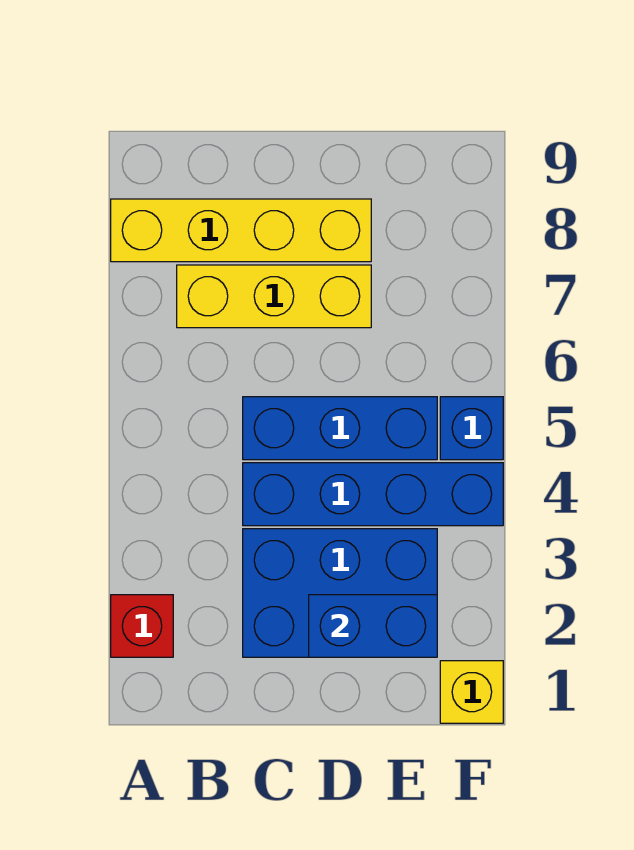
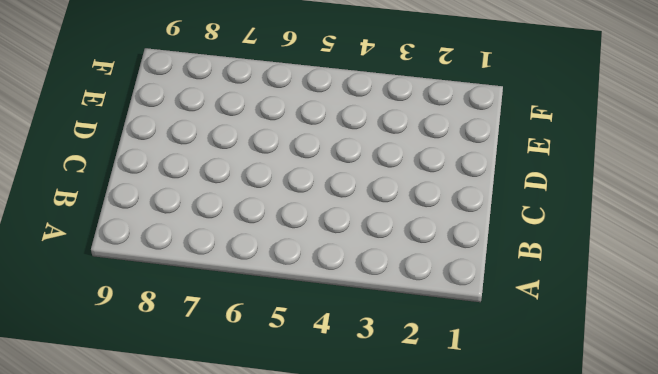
none -> red 1x1 brick [111,595,173,657]
none -> yellow 1x4 brick [111,199,371,262]

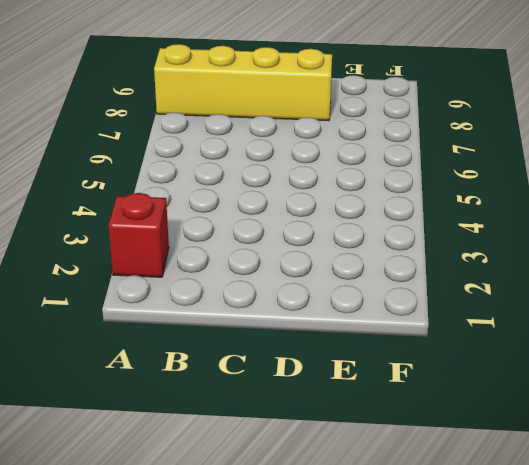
none -> yellow 1x3 brick [177,265,371,328]
none -> blue 2x3 brick [243,529,437,657]

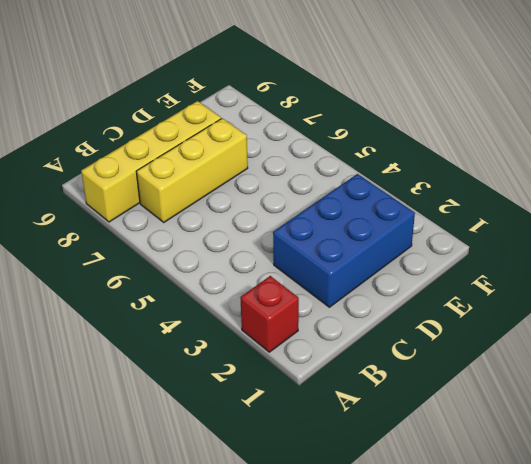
none -> blue 1x4 brick [243,463,503,526]
none -> blue 1x3 brick [243,397,437,460]

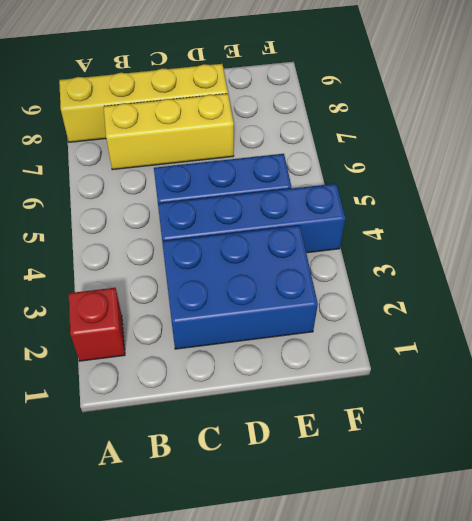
none -> yellow 1x1 brick [440,661,503,723]
none -> blue 1x1 brick [440,397,503,460]

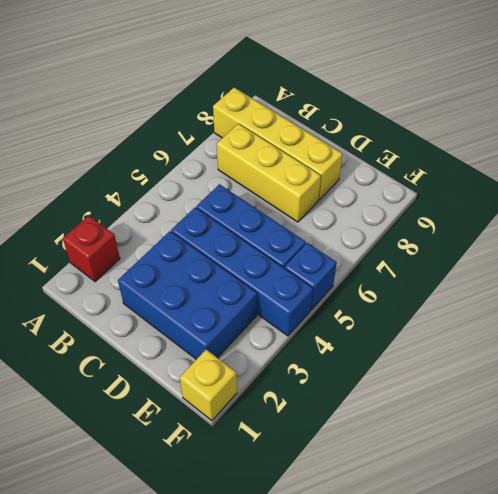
none -> blue 1x2 brick [309,595,437,657]

